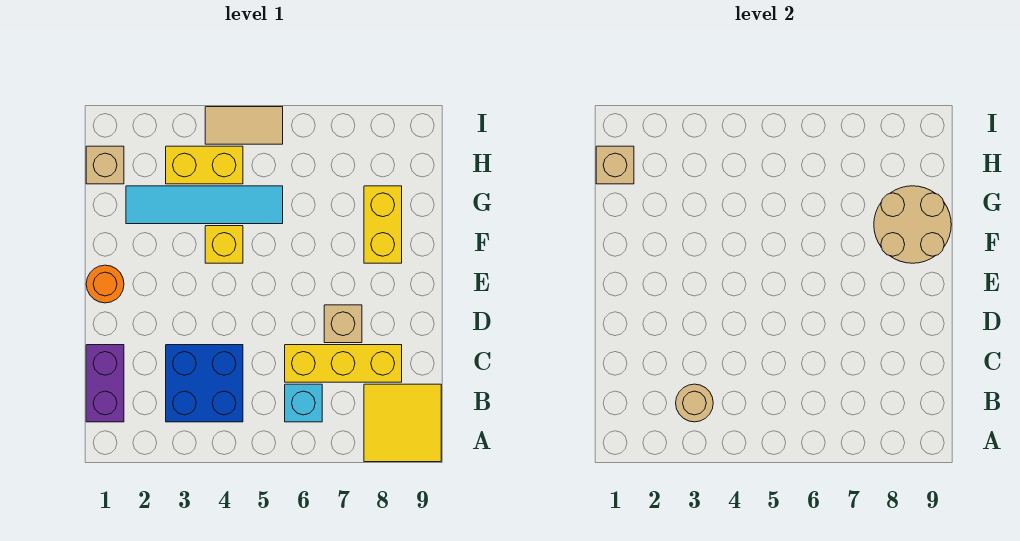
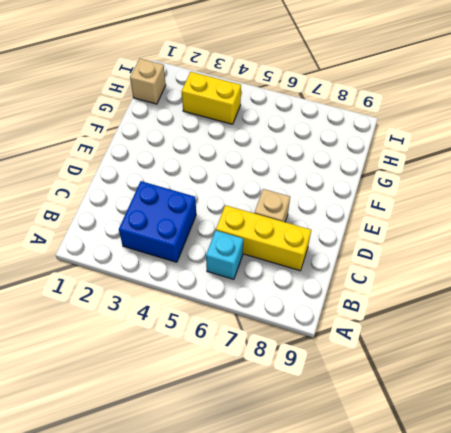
none -> yellow 2x2 tile [364,384,441,462]
none -> purple 1x2 brick [86,345,124,422]
none -> orange 1x1 round brick [86,265,124,303]

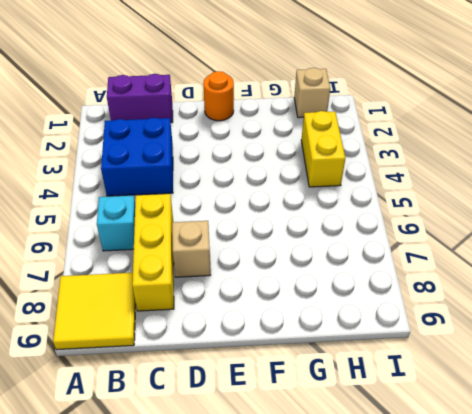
none -> yellow 1x1 brick [205,226,243,263]
none -> yellow 1x2 brick [364,186,402,263]
none -> cyan 1x4 tile [126,186,283,224]

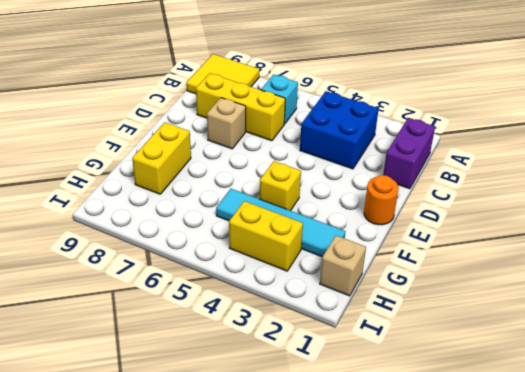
none -> tan 1x2 tile [205,107,283,144]
none -> tan 1x1 round brick [676,384,713,422]
none -> tan 2x2 round brick [874,186,951,263]

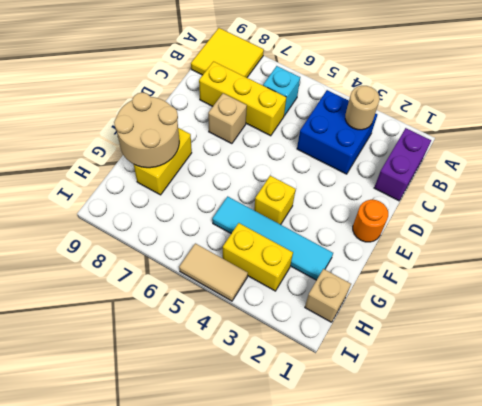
none -> tan 1x1 brick [596,146,634,184]

